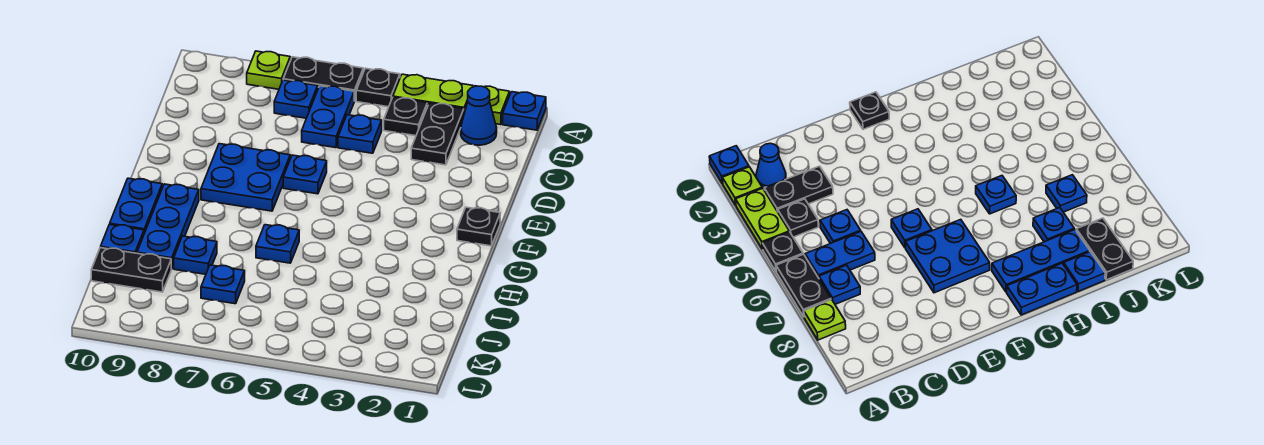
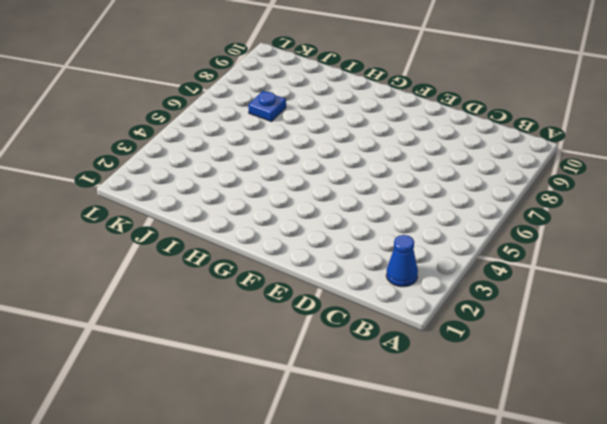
none -> blue 1x1 plate [503,92,546,130]
none -> lime 1x1 plate [474,86,510,125]
none -> lime 1x2 plate [393,74,473,113]

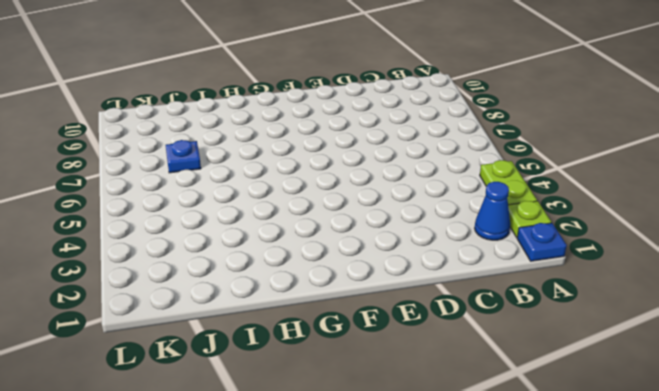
none -> black 1x1 plate [356,68,400,107]
none -> black 1x2 plate [283,57,363,101]
none -> lime 1x1 plate [247,51,290,89]

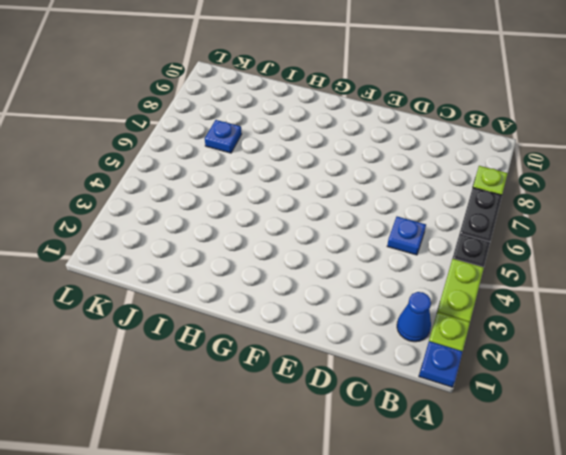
none -> black 1x2 plate [411,103,464,165]
none -> black 1x1 plate [384,97,427,136]
none -> blue 1x2 plate [302,86,354,148]

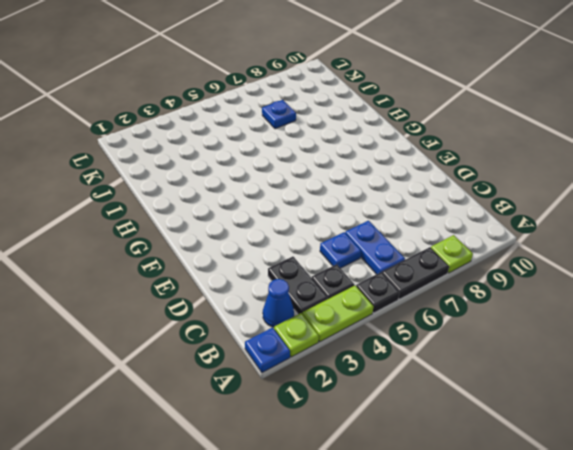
none -> blue 1x1 plate [274,80,318,118]
none -> blue 1x1 plate [283,155,327,194]
none -> blue 2x2 plate [201,144,290,211]

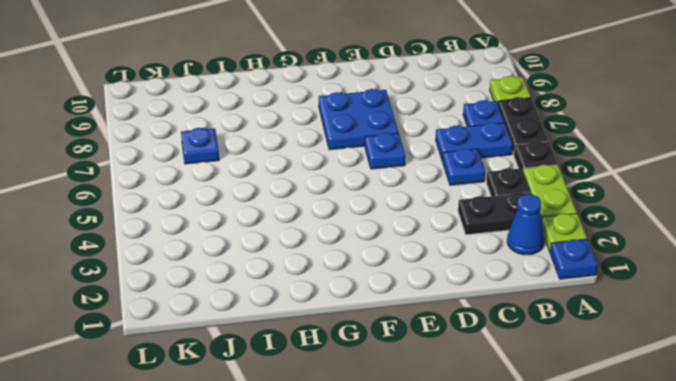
none -> black 1x1 plate [457,207,500,246]
none -> blue 1x3 plate [137,184,199,269]
none -> blue 1x2 plate [110,178,162,233]

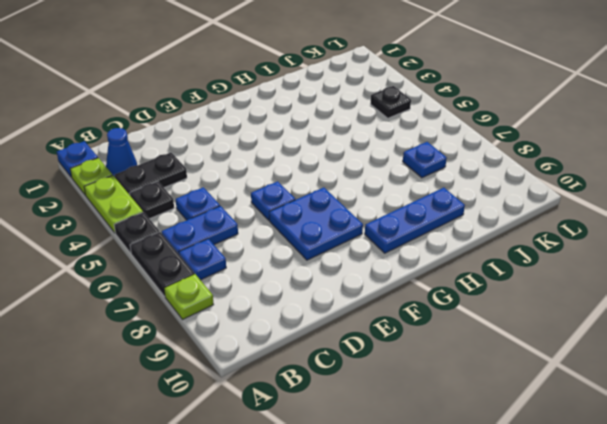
black 1x1 plate [371,86,411,118] -> black 1x1 plate moved to [457,207,500,246]
none -> blue 1x2 plate [110,178,162,233]
none -> blue 1x1 plate [256,225,299,263]
none -> blue 1x1 plate [174,236,217,274]

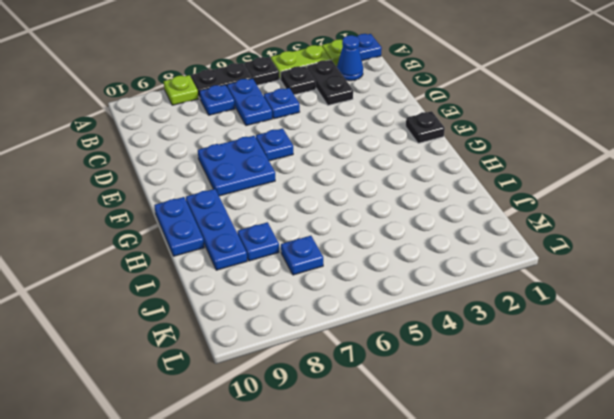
none -> blue 1x1 plate [256,225,299,263]
none -> blue 1x1 plate [101,225,144,253]
none -> black 1x2 plate [91,248,171,292]

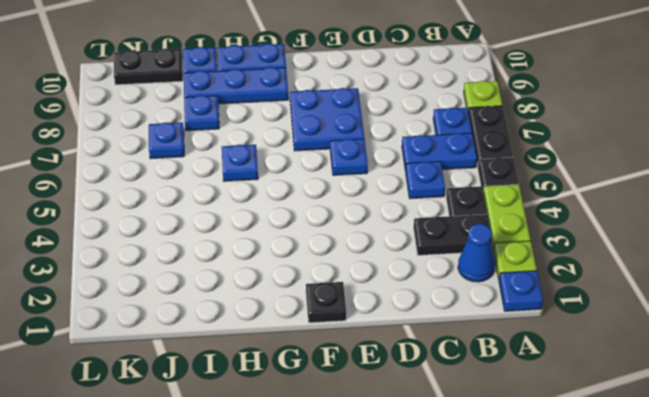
black 1x2 plate [114,49,183,85] -> black 1x2 plate turned to [91,248,171,292]

